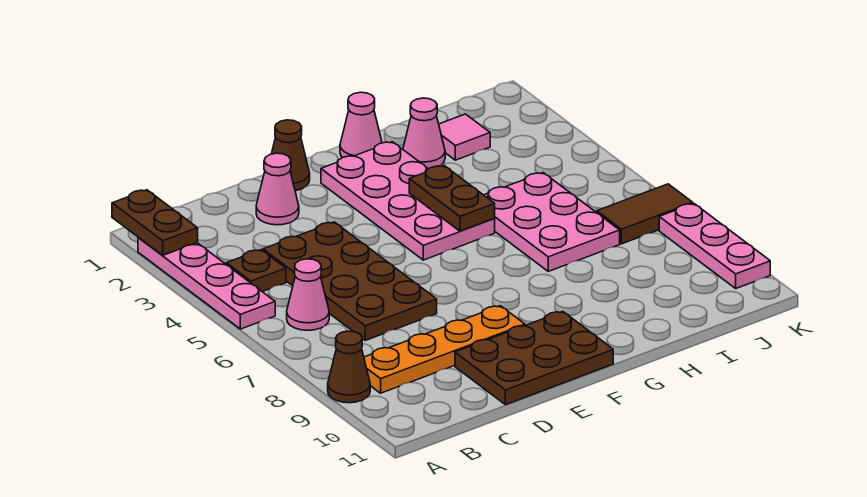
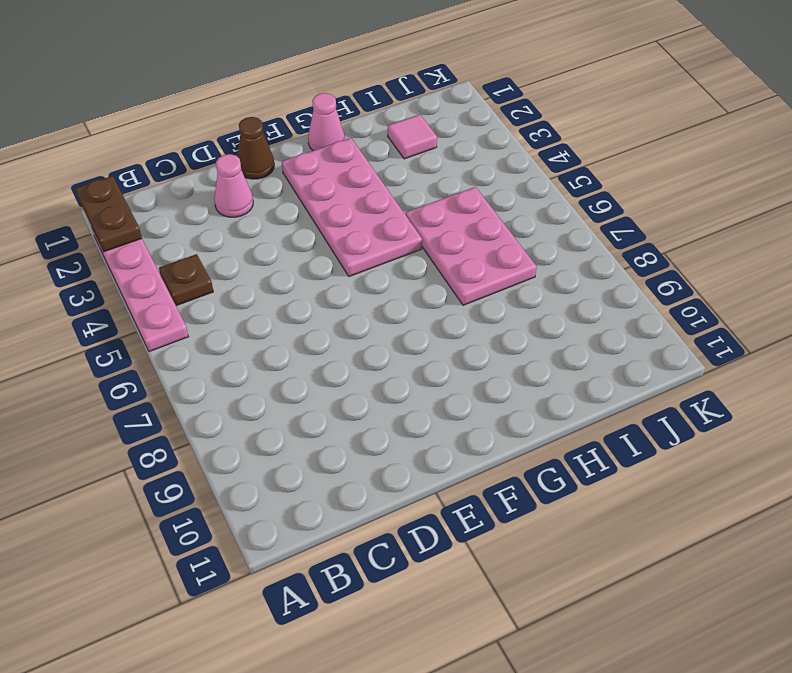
none -> brown 1x1 cone [328,331,370,403]
none -> pink 1x1 cone [287,259,329,330]
none -> orange 1x4 plate [364,306,525,393]

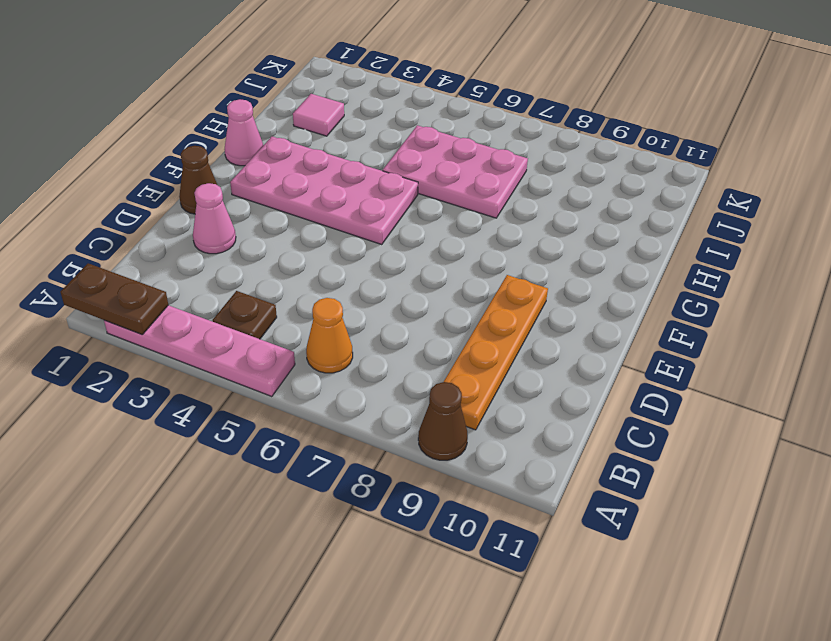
orange 1x1 cone [306,298,353,373] -> pink 1x1 cone [287,259,329,330]
none -> brown 2x4 plate [263,222,437,340]
none -> brown 2x3 plate [455,311,613,405]
none -> pink 1x1 cone [403,98,445,169]

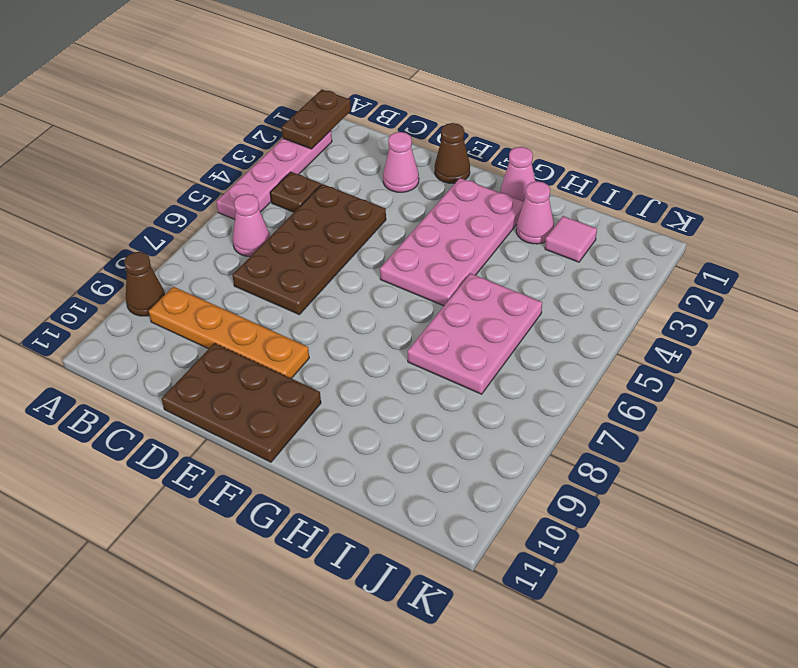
none -> brown 1x2 tile [597,184,693,244]
none -> pink 1x3 plate [659,204,770,288]
none -> brown 1x2 plate [409,166,495,231]

